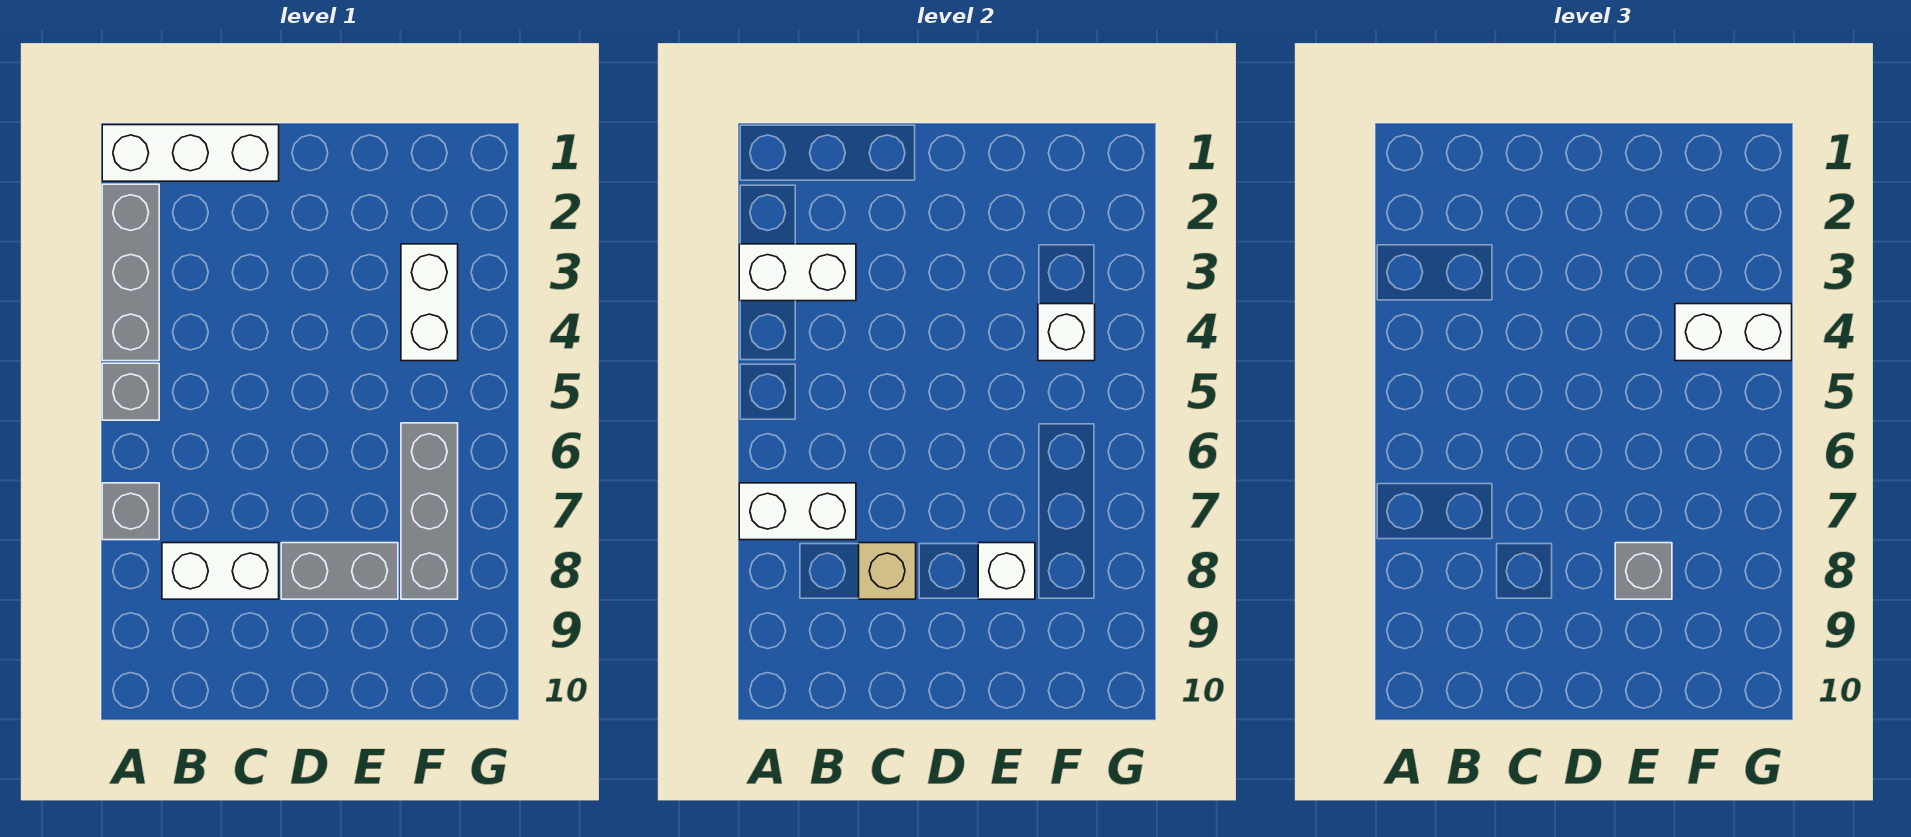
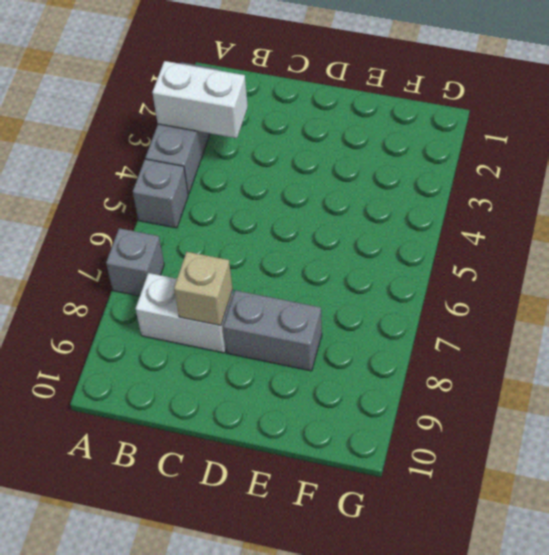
none -> white 1x3 brick [102,125,279,181]
none -> white 1x2 brick [401,244,458,361]
none -> grey 1x3 brick [401,423,458,599]

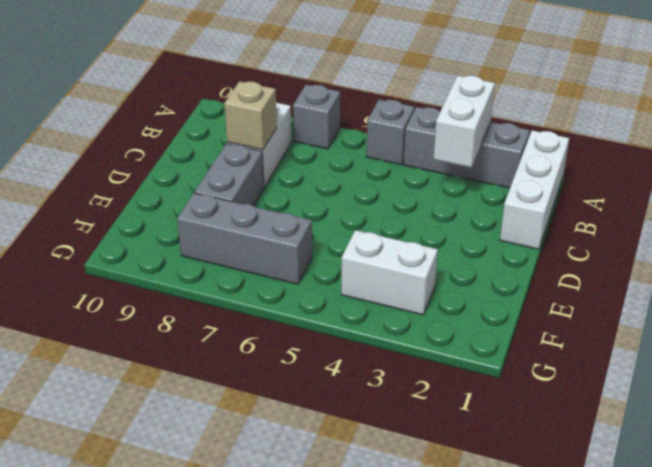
none -> white 1x2 brick [739,483,856,540]
none -> white 1x1 brick [978,543,1035,599]
none -> white 1x1 brick [1038,304,1095,361]

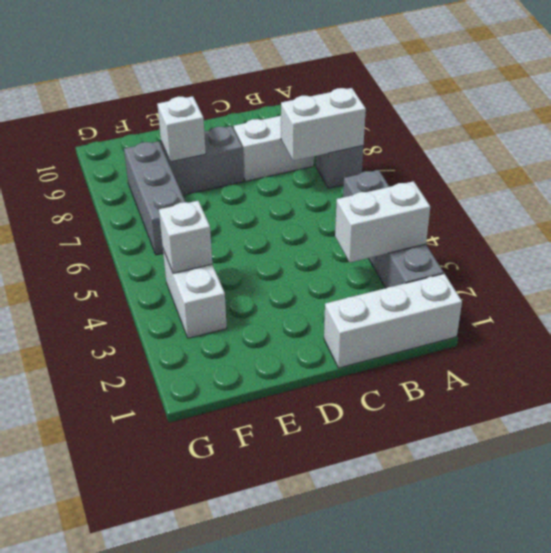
none -> tan 1x1 brick [859,543,916,599]
none -> grey 1x1 brick [1615,543,1672,599]
none -> white 1x2 brick [1675,304,1792,361]

